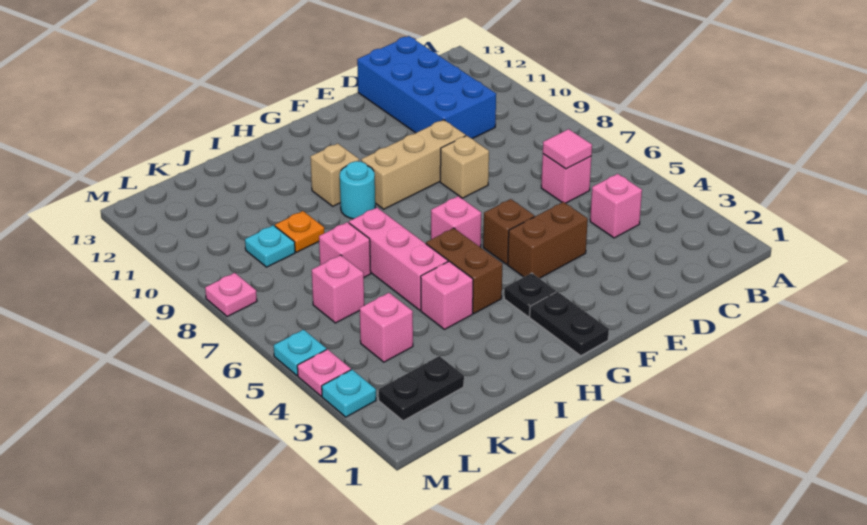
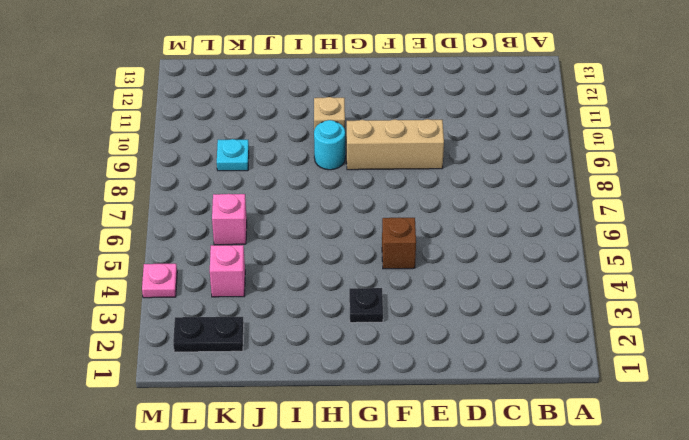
none -> pink 1x1 brick [590,174,642,238]
none -> pink 1x1 brick [541,154,591,203]
none -> blue 2x4 brick [357,36,496,139]

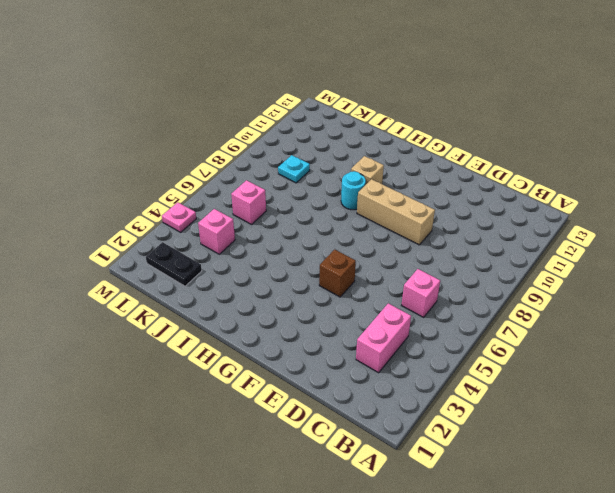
pink 1x2 brick [356,303,411,373] -> pink 1x1 brick [590,174,642,238]
none -> blue 2x4 brick [357,36,496,139]
none -> brown 1x2 brick [508,202,588,278]
none -> tan 1x1 brick [440,136,489,198]

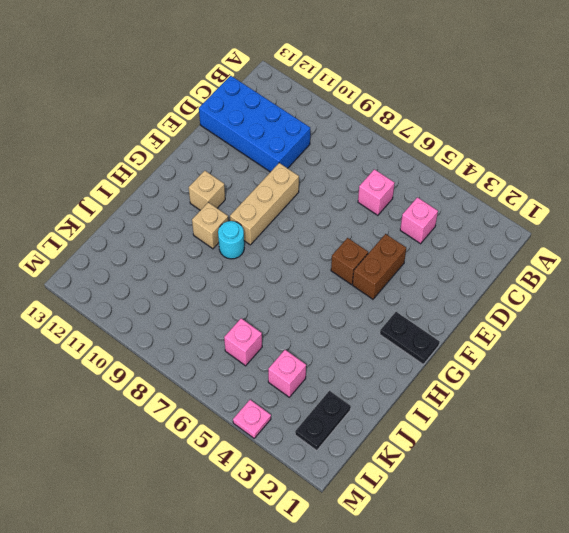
tan 1x1 brick [189,171,225,210] -> tan 1x1 brick moved to [440,136,489,198]
none -> black 1x1 plate [504,273,556,317]
none -> pink 1x1 brick [431,196,481,247]
none -> brown 1x2 brick [426,228,502,314]

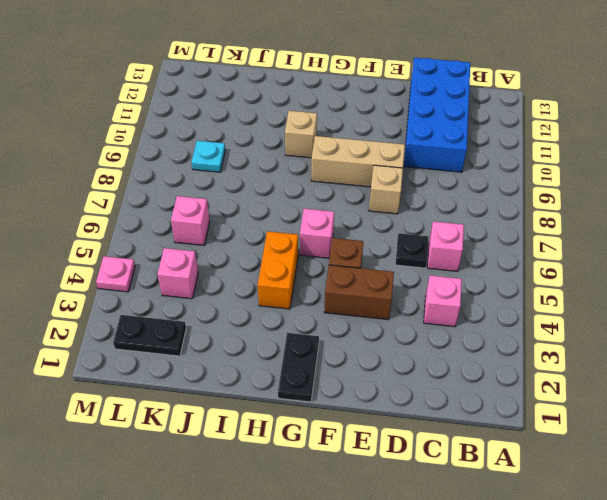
black 1x1 plate [395,233,428,268] -> black 1x1 plate moved to [504,273,556,317]
orange 1x2 brick [258,231,298,309] -> brown 1x2 brick [426,228,502,314]
none -> cyan 1x1 round brick [340,161,375,219]
none -> pink 1x1 brick [421,261,473,330]
none -> pink 1x3 brick [349,208,448,310]

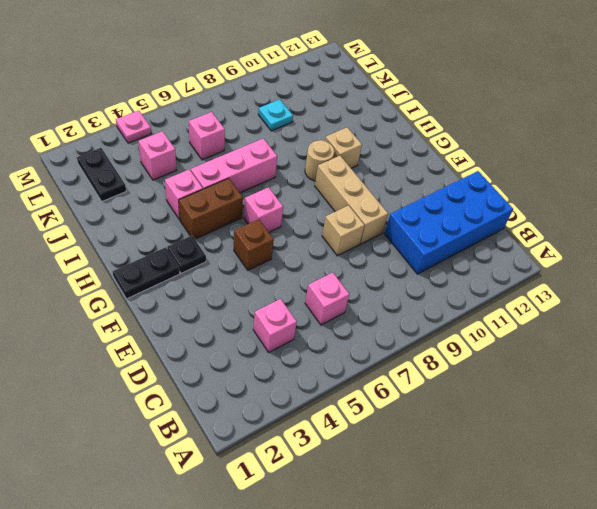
tan 1x1 round brick [305,140,334,181] -> cyan 1x1 round brick [340,161,375,219]
none -> brown 1x2 brick [508,202,588,278]
none -> pink 1x1 brick [319,222,371,277]
none -> orange 1x1 plate [275,211,324,252]

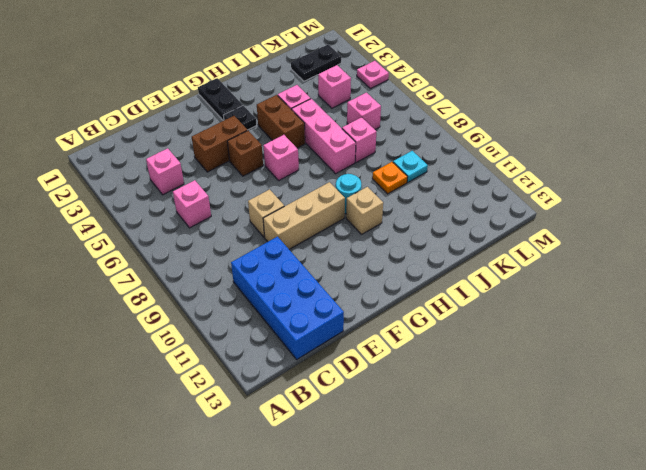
none -> cyan 1x1 plate [322,370,376,417]
none -> cyan 1x1 plate [274,329,326,375]
none -> pink 1x1 plate [205,273,257,317]

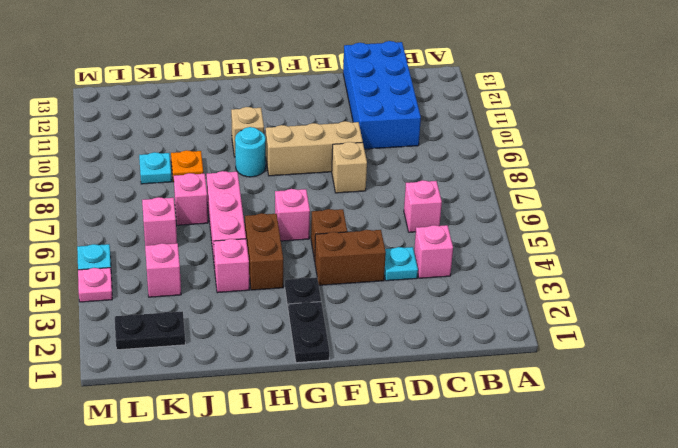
cyan 1x1 plate [384,247,418,281] -> cyan 1x1 plate moved to [322,370,376,417]
none -> pink 1x1 plate [205,273,257,317]
none -> pink 1x1 tile [543,129,592,169]

